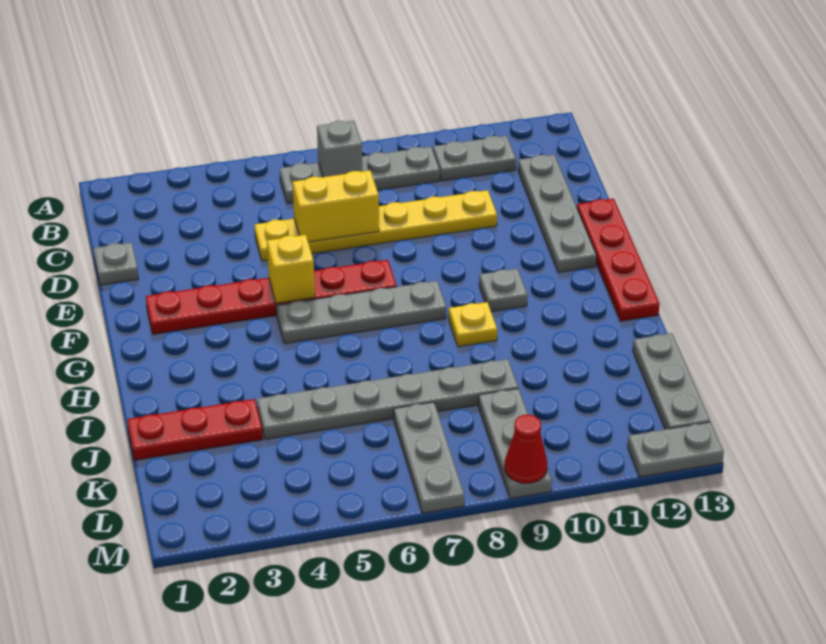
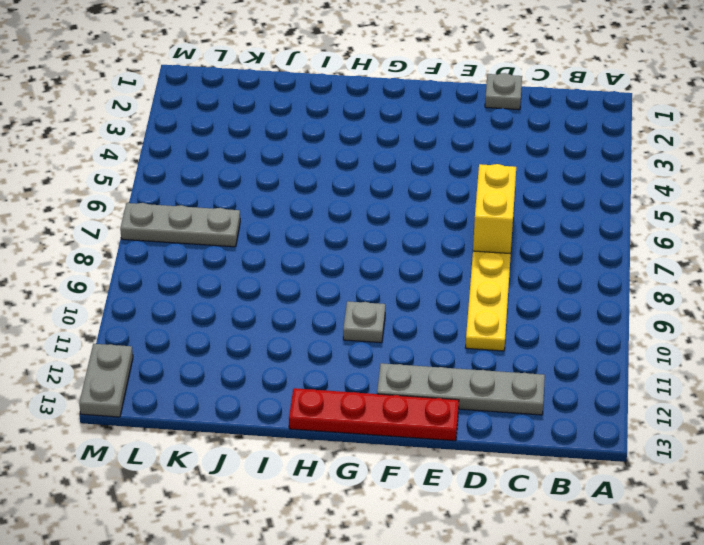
none -> grey 1x4 plate [280,146,440,203]
none -> grey 1x2 plate [433,136,516,181]
none -> red 1x6 plate [146,260,397,334]

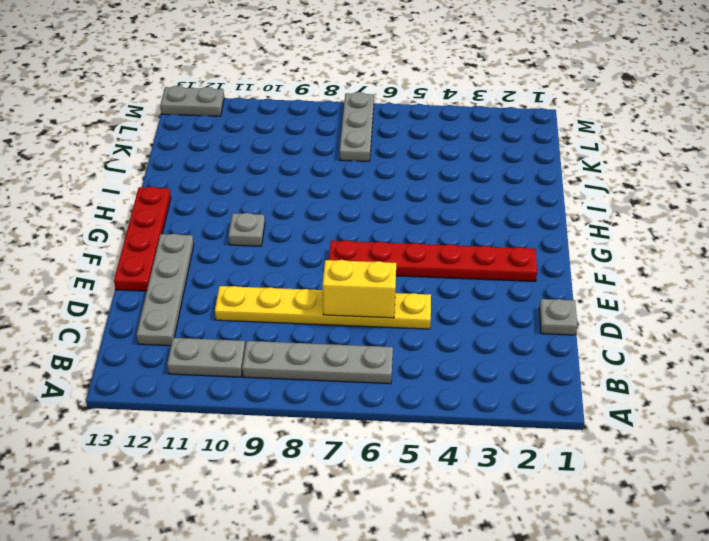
none -> grey 1x4 plate [276,281,446,344]
none -> yellow 1x1 plate [449,302,497,347]
none -> red 1x3 plate [127,399,263,460]

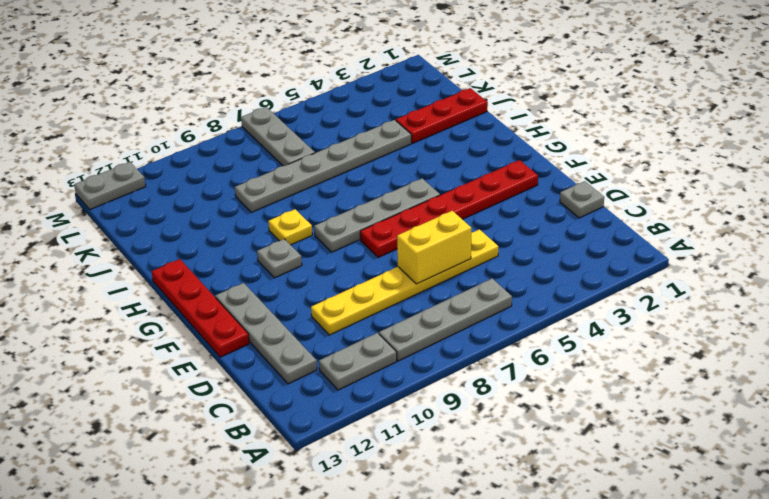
none -> grey 1x3 plate [633,333,710,429]
none -> grey 1x3 plate [478,388,552,499]
none -> grey 1x1 brick [317,121,362,177]

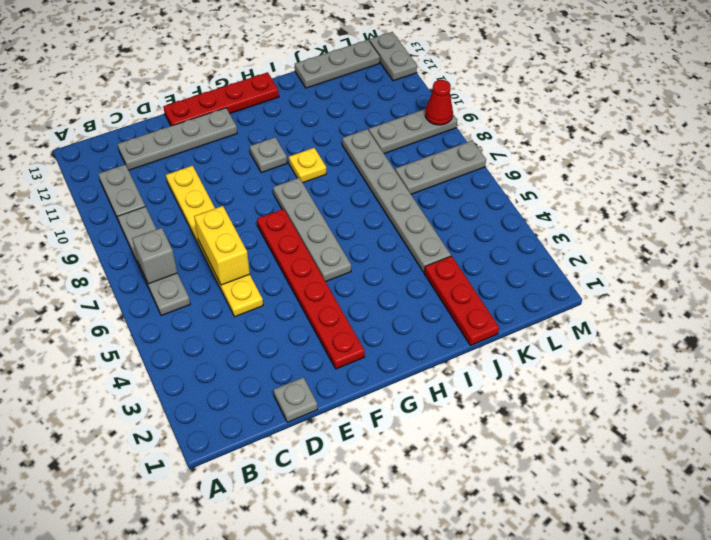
none -> yellow 1x1 brick [267,235,315,303]

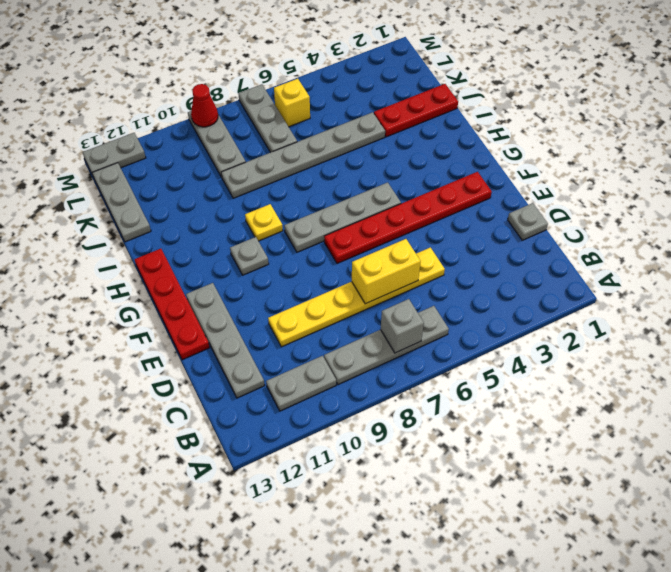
yellow 1x1 brick [274,79,310,127] -> yellow 1x1 brick moved to [267,235,315,303]

